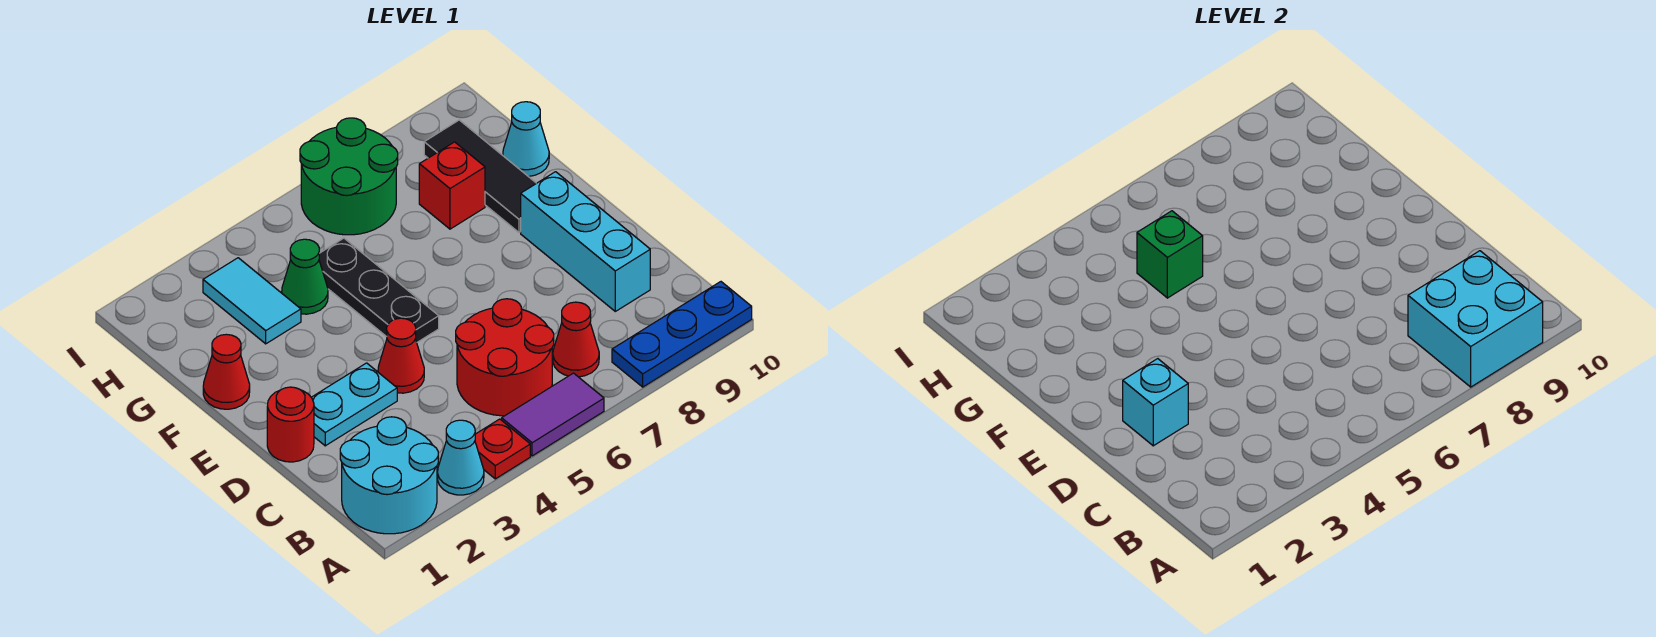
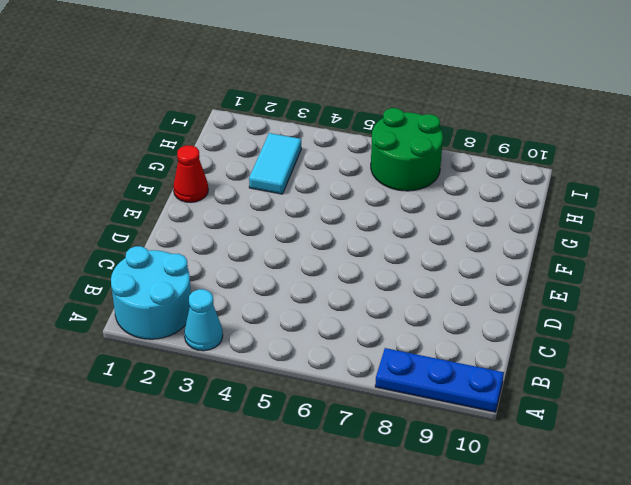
none -> red 1x1 plate [475,419,530,479]
none -> purple 1x2 tile [502,373,604,456]
none -> red 2x2 round brick [456,299,554,416]

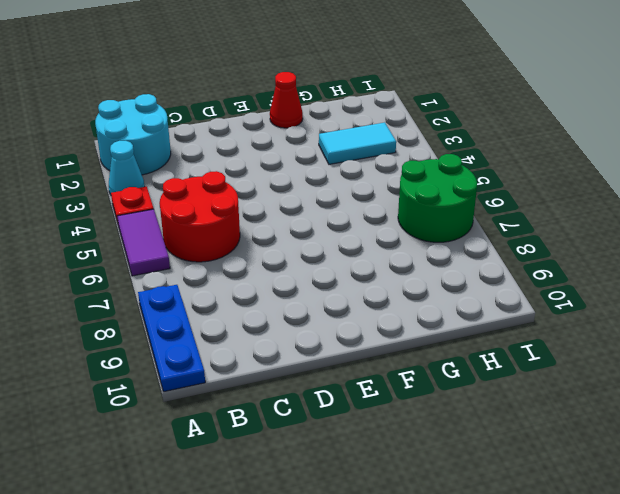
none -> red 1x1 cone [553,302,599,377]
none -> cyan 1x3 brick [521,172,650,311]
none -> red 1x1 round brick [267,387,314,462]

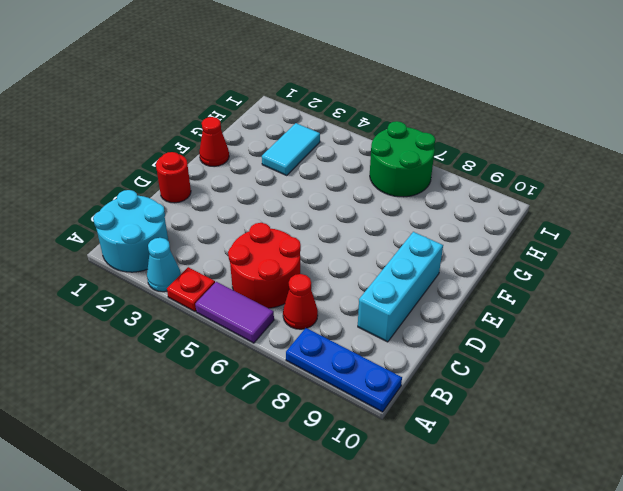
none -> cyan 1x2 plate [311,363,397,446]
none -> red 1x1 cone [378,318,424,393]
none -> black 1x3 plate [319,238,439,342]

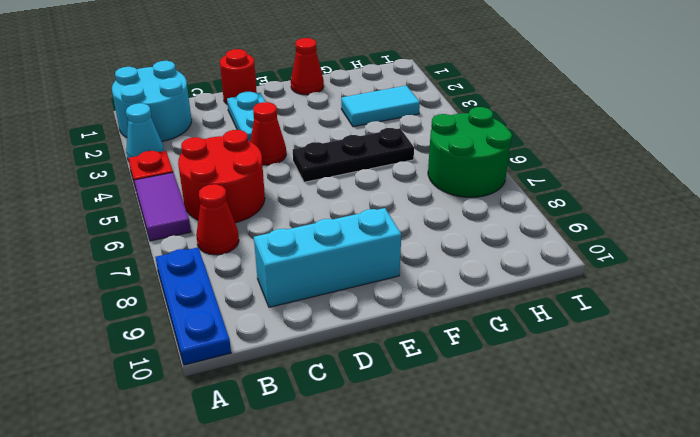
none -> black 1x3 tile [424,120,536,232]
none -> green 1x1 cone [282,239,328,314]
none -> red 1x1 brick [419,142,485,229]

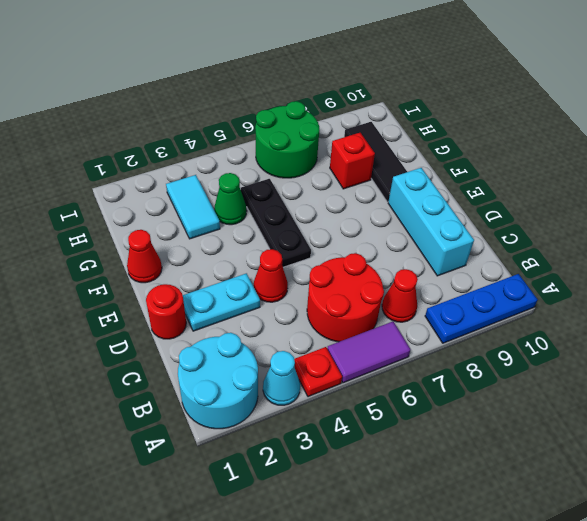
none -> cyan 1x1 cone [503,102,549,177]
none -> cyan 2x2 brick [1408,251,1543,387]
none -> cyan 1x1 brick [1123,359,1188,446]

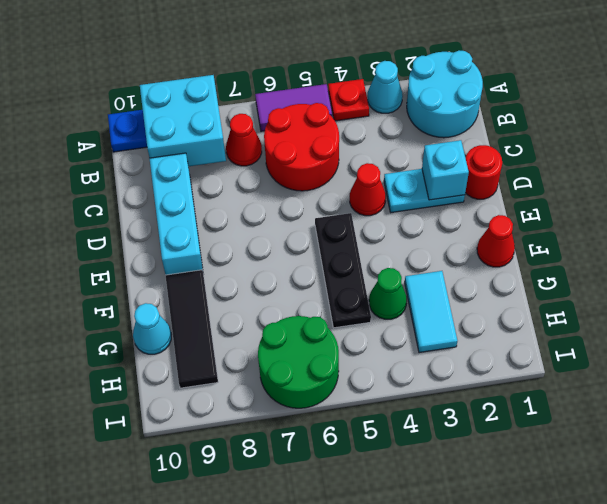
none -> red 1x1 brick [419,142,485,229]
none -> green 1x1 brick [1137,211,1203,298]

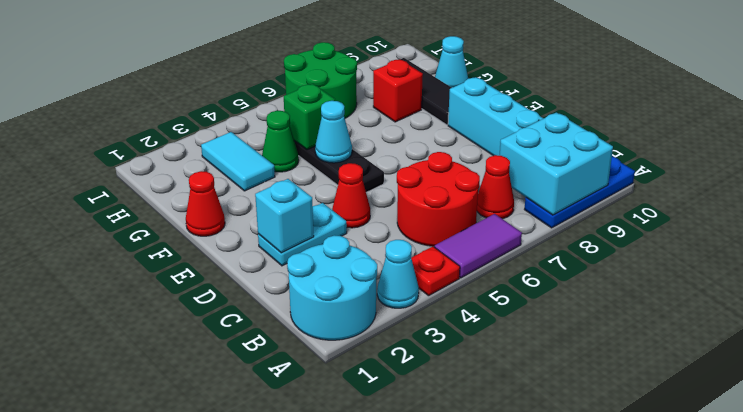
cyan 1x1 cone [315,101,352,163] -> none
none -> red 1x1 round brick [267,387,314,462]

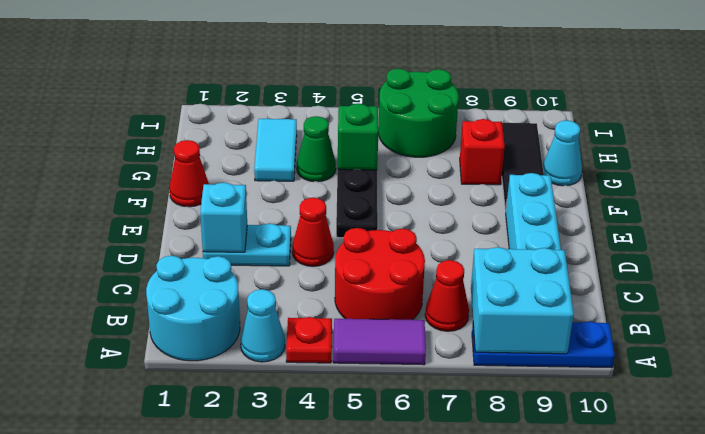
none -> red 1x1 round brick [267,387,314,462]

